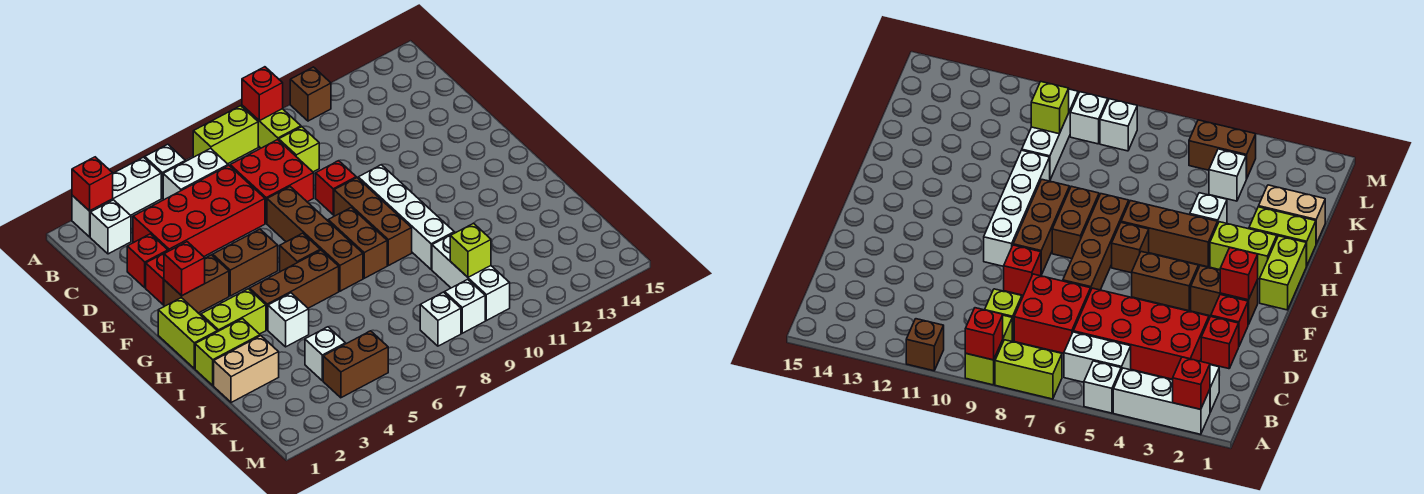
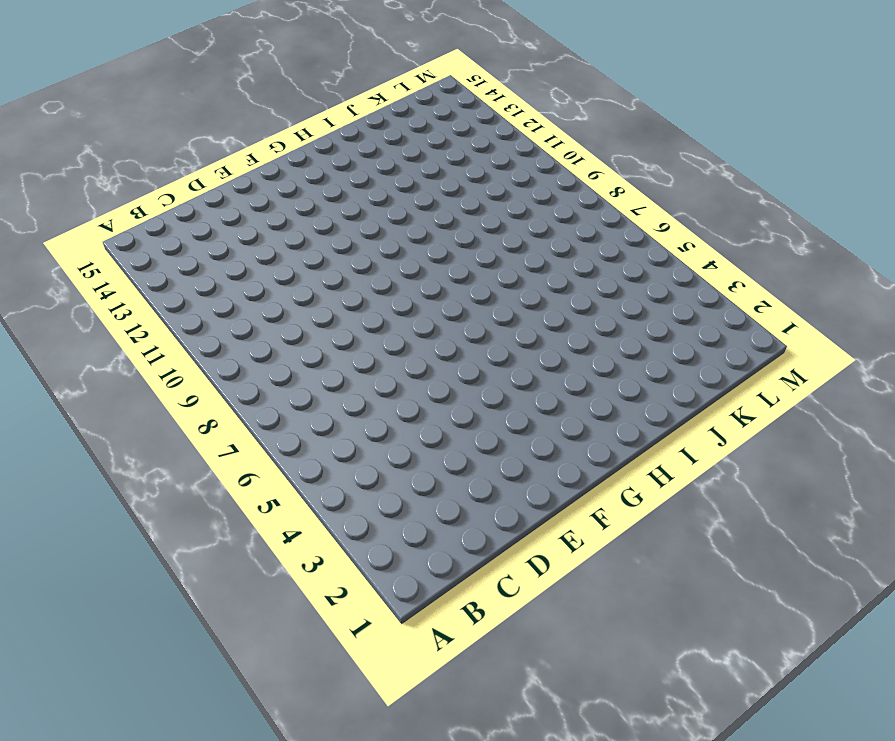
none -> white 1x3 brick [72,157,161,237]
none -> white 1x1 brick [145,144,185,198]
none -> lime 1x2 brick [193,106,258,164]
none -> lime 1x2 brick [242,105,301,148]

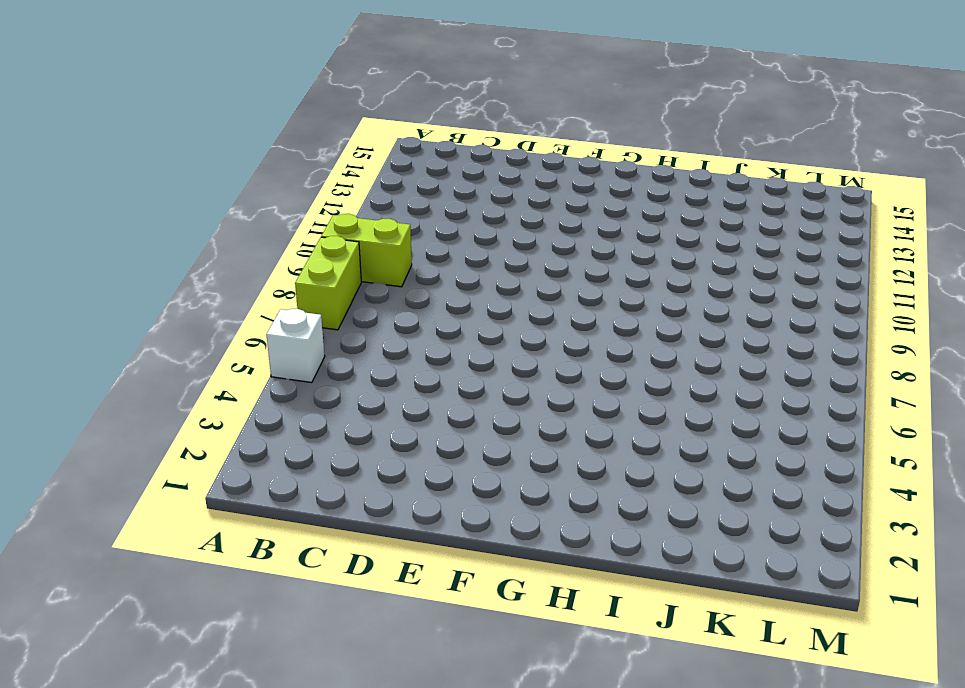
none -> white 1x3 brick [72,157,161,237]
none -> brown 1x1 brick [290,67,331,121]
none -> white 1x1 brick [90,200,131,254]
none -> white 1x2 brick [163,149,228,200]

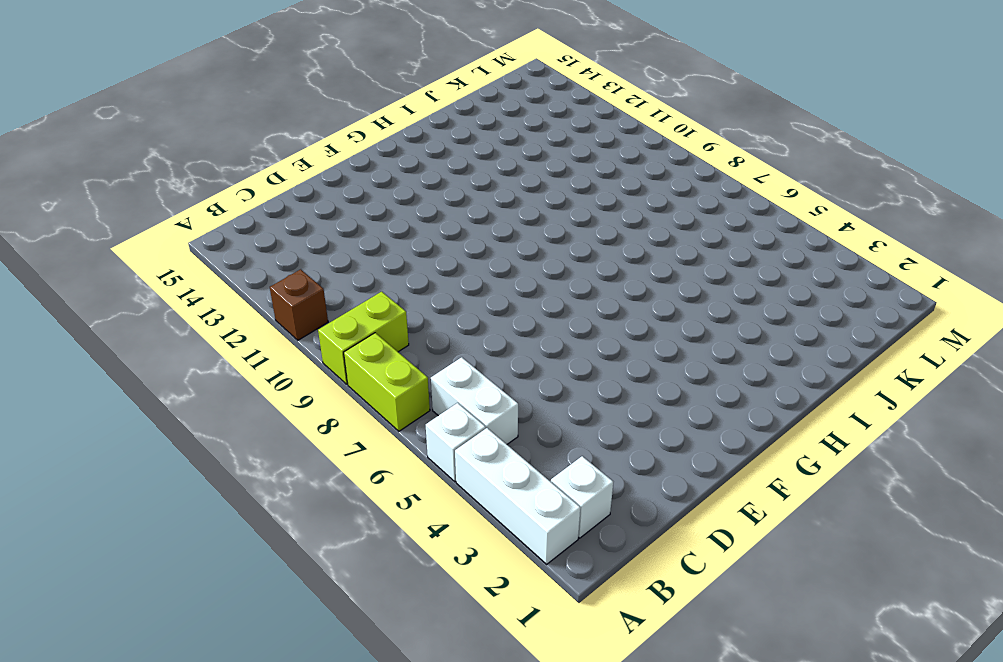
none -> red 2x4 brick [133,165,265,256]
none -> red 2x2 brick [230,140,314,223]
none -> lime 1x1 brick [279,127,319,172]
none -> red 1x1 brick [127,234,168,288]

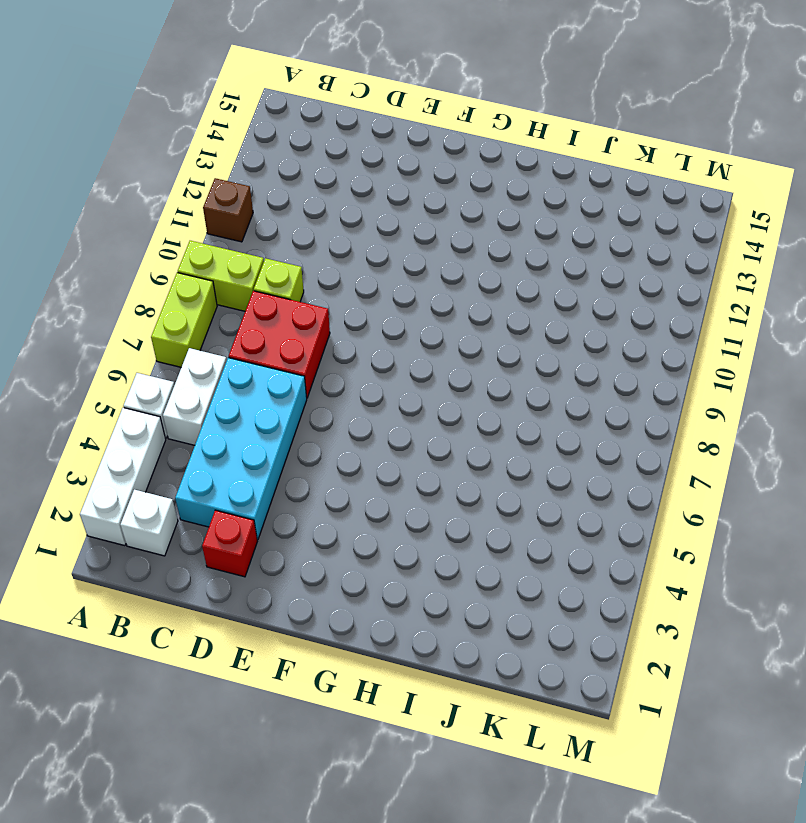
cyan 2x4 brick [175,358,307,540] -> red 2x4 brick [133,165,265,256]
none -> red 1x1 brick [146,251,168,305]
none -> brown 1x4 brick [267,187,363,291]
none -> red 1x1 brick [316,161,356,215]
none -> brown 1x2 brick [164,255,229,313]

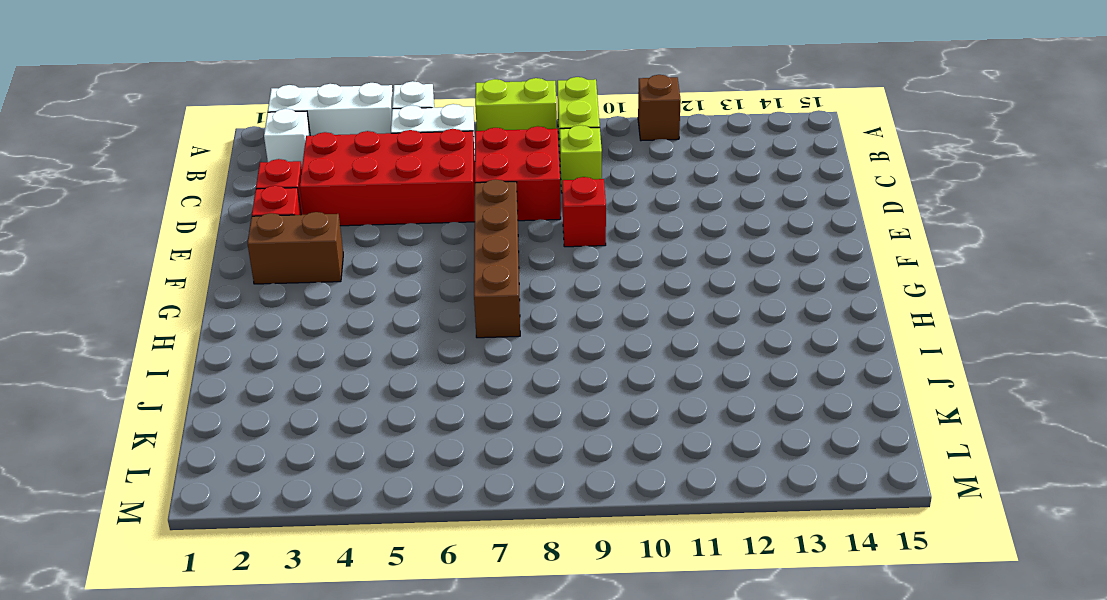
none -> brown 1x2 brick [213,229,278,296]
none -> brown 1x3 brick [334,178,412,266]
none -> white 1x4 brick [358,165,454,269]
none -> lime 1x2 brick [158,298,217,368]

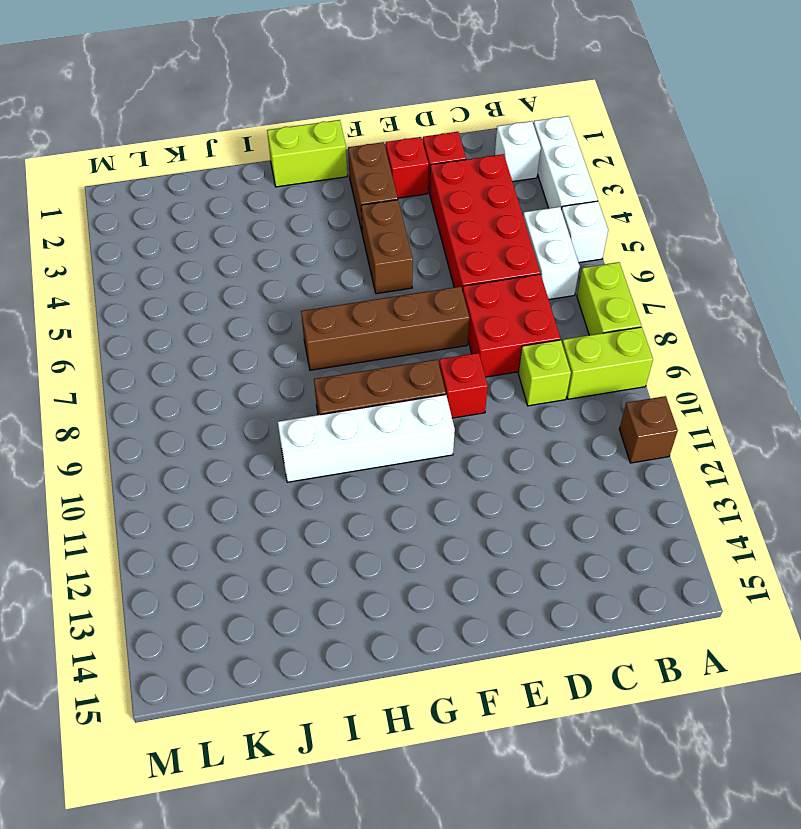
none -> brown 1x1 brick [280,233,320,272]
none -> brown 1x2 brick [328,208,387,278]
none -> lime 1x2 brick [201,289,266,334]
none -> brown 1x3 brick [250,250,339,330]

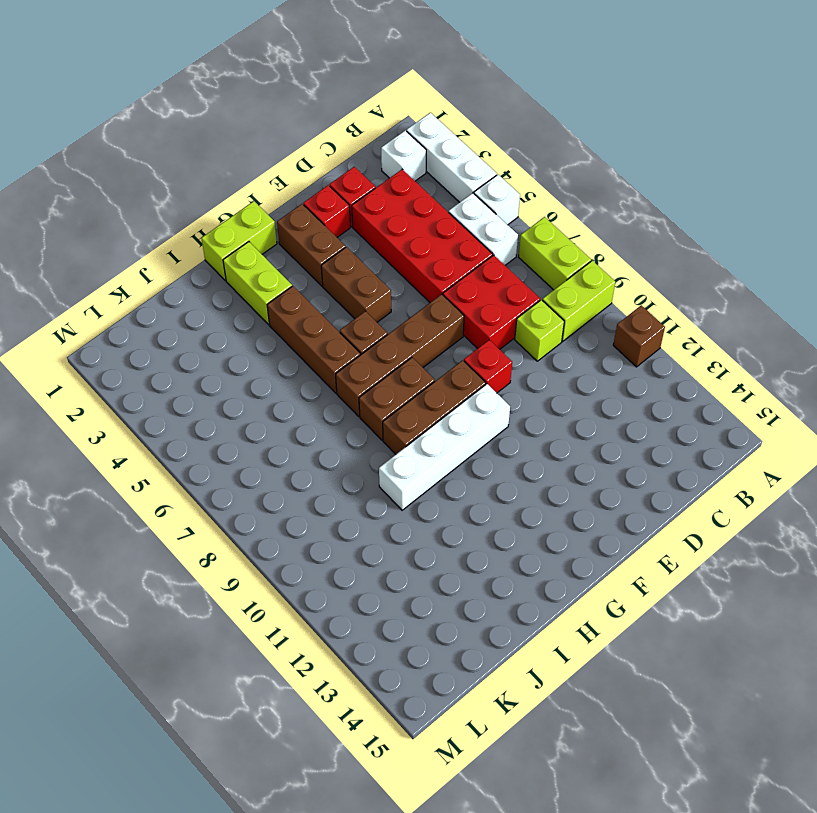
none -> lime 1x2 brick [195,319,260,385]
none -> white 1x1 brick [268,293,309,347]
none -> tan 1x2 brick [214,336,279,403]
none -> white 1x3 brick [432,232,510,321]

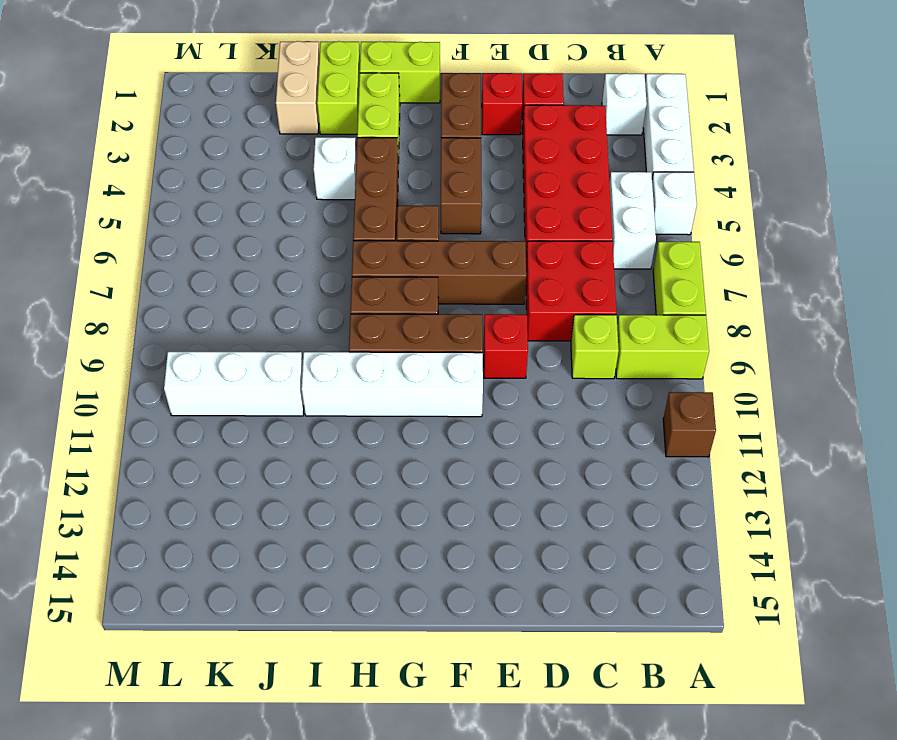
none -> white 1x1 brick [305,327,346,381]
none -> brown 1x2 brick [323,331,388,398]
none -> white 1x1 brick [420,292,461,346]
none -> white 1x1 brick [445,279,485,333]

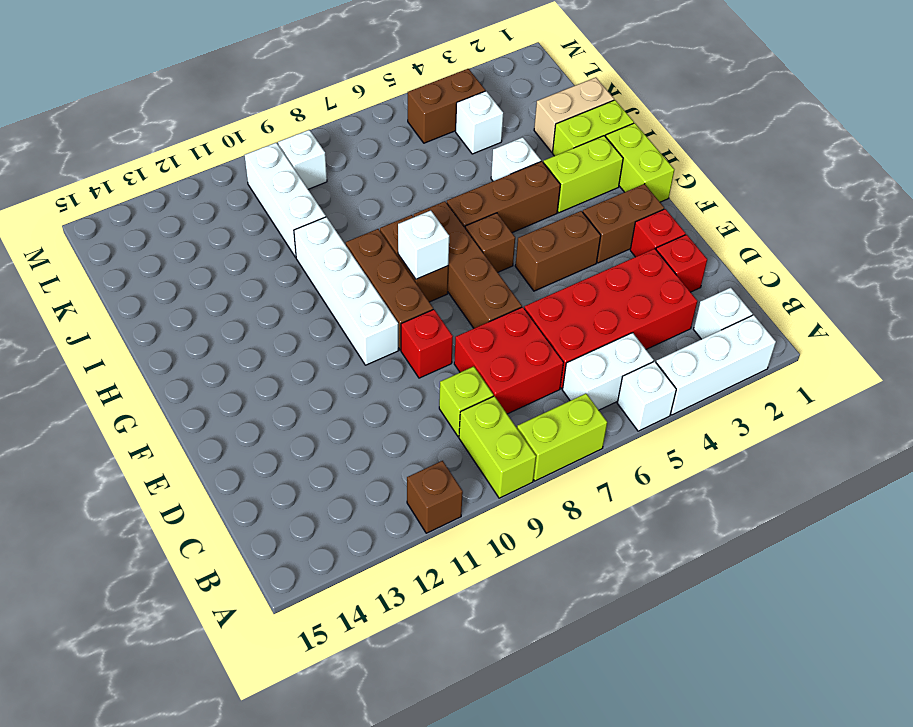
white 1x1 brick [398,210,449,279] -> white 1x1 brick moved to [420,292,461,346]
none -> red 1x1 brick [72,157,113,211]
none -> red 1x1 brick [242,67,283,121]
none -> red 1x1 brick [164,242,205,296]
none -> lime 1x1 brick [450,223,491,277]

